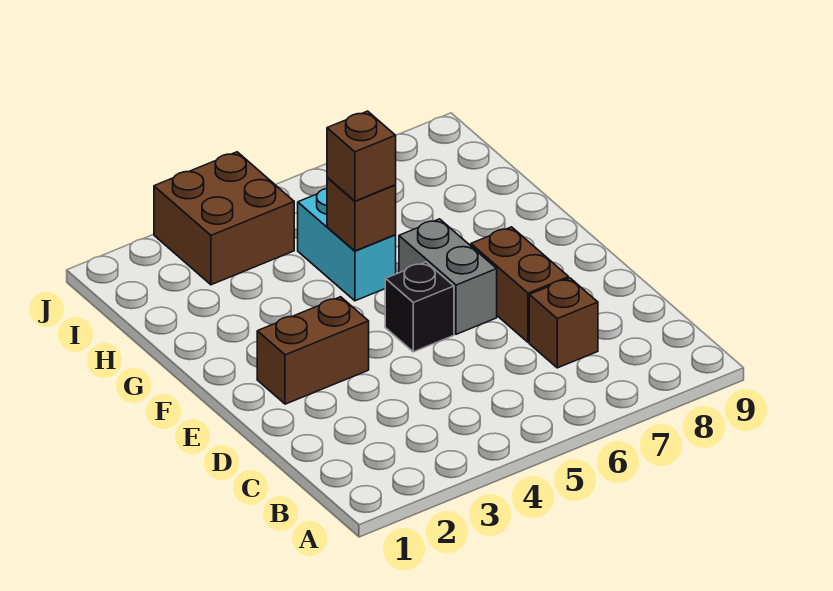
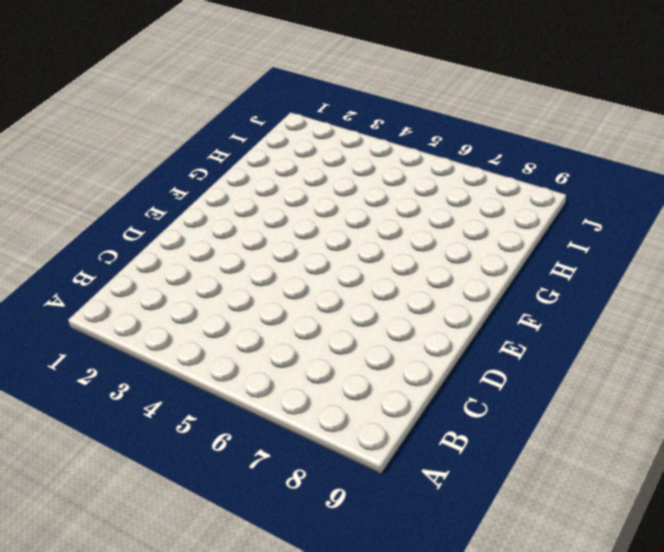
none -> brown 1x1 brick [529,278,598,368]
none -> brown 1x2 brick [471,227,569,342]

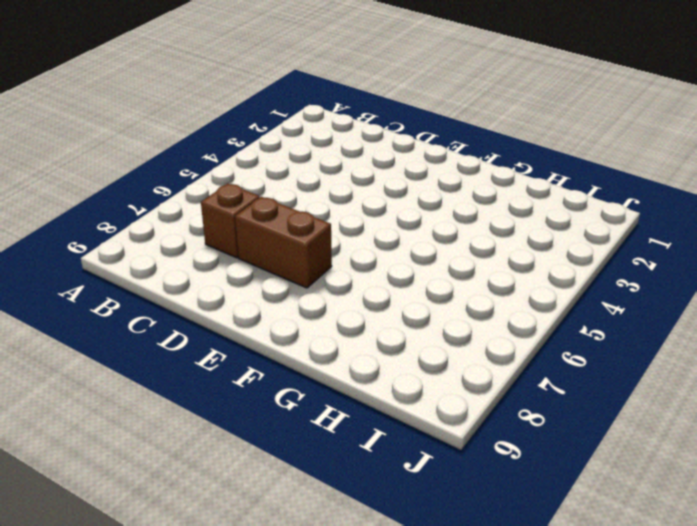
none -> brown 1x2 brick [257,297,369,404]
none -> black 1x1 brick [385,262,454,352]

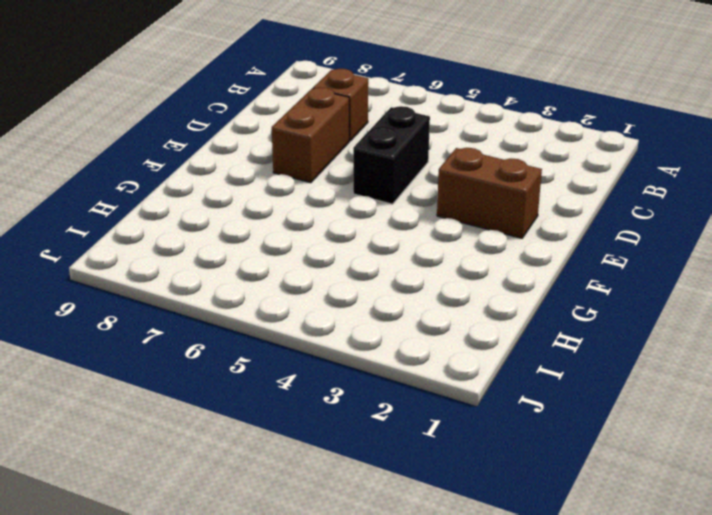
black 1x2 brick [353,106,430,204] -> black 1x1 brick [385,262,454,352]
none -> grey 1x2 brick [399,219,497,334]
none -> cyan 1x2 brick [298,188,396,301]

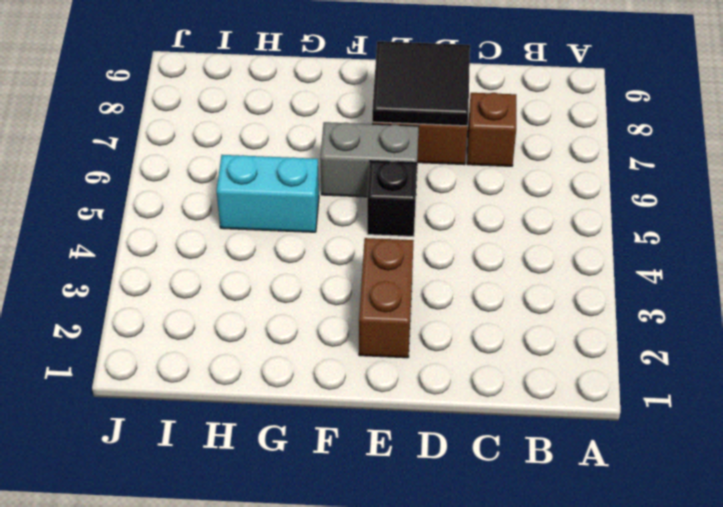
black 2x2 tile [372,41,470,126] -> none
none -> brown 2x2 brick [154,152,294,285]
none -> brown 1x1 brick [327,177,396,251]

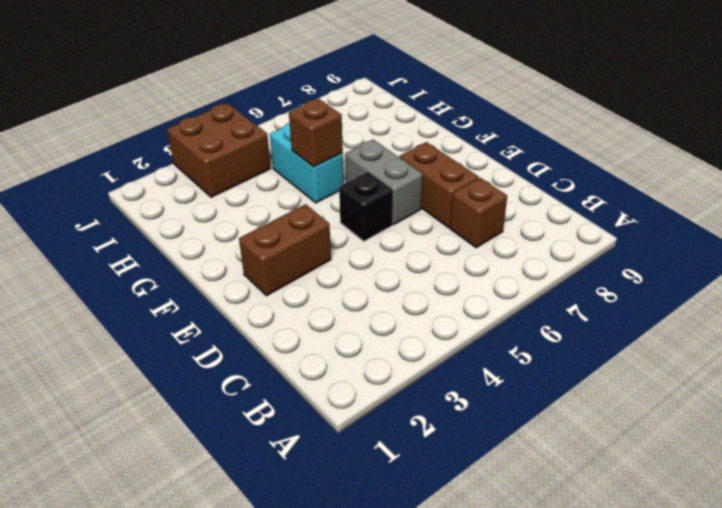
none -> brown 1x1 brick [327,111,396,201]

